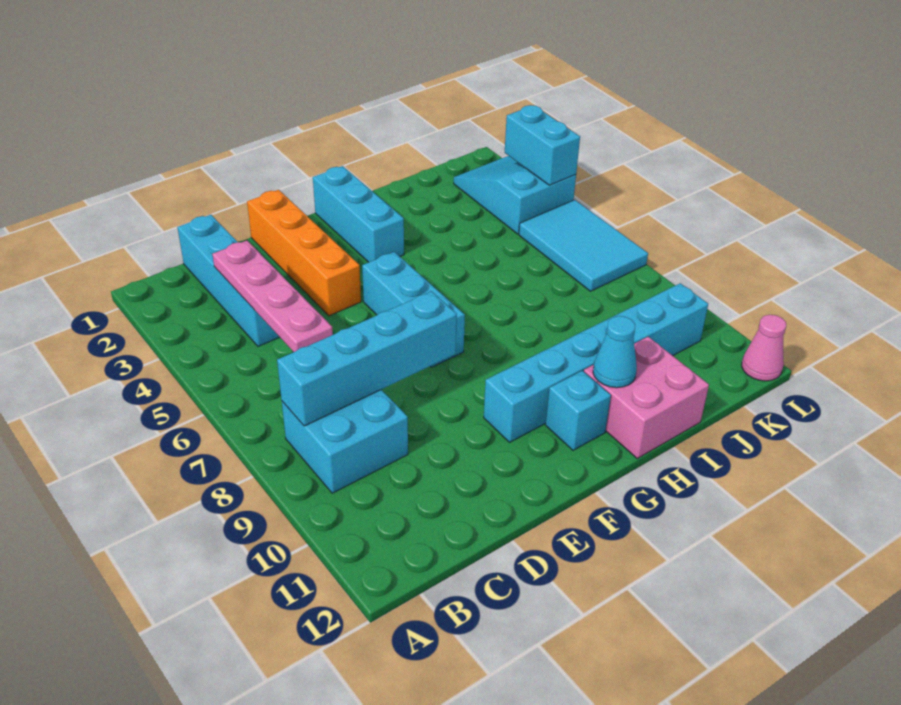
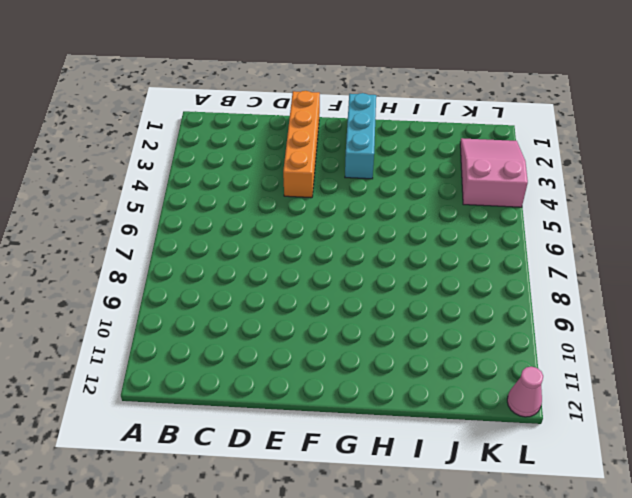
pink 2x3 slope [460,138,528,207] -> cyan 2x3 slope [454,156,576,234]
none -> cyan 2x2 brick [282,390,408,493]
none -> cyan 1x4 brick [177,215,279,346]
none -> cyan 1x3 brick [362,252,465,367]

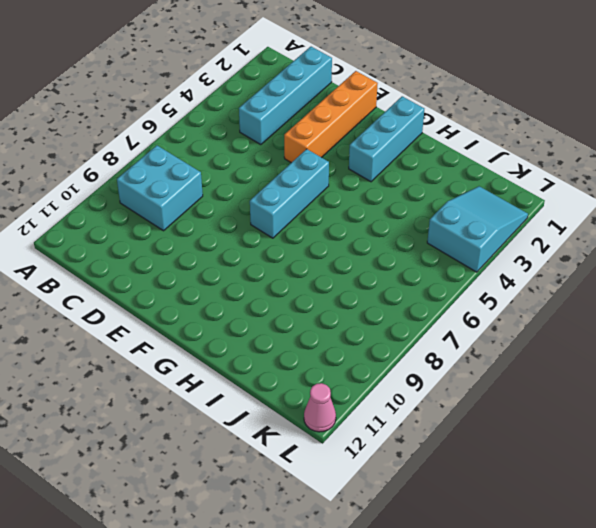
none -> cyan 1x6 brick [484,283,708,442]
none -> cyan 1x1 brick [546,371,611,450]
none -> pink 2x2 brick [584,337,709,458]

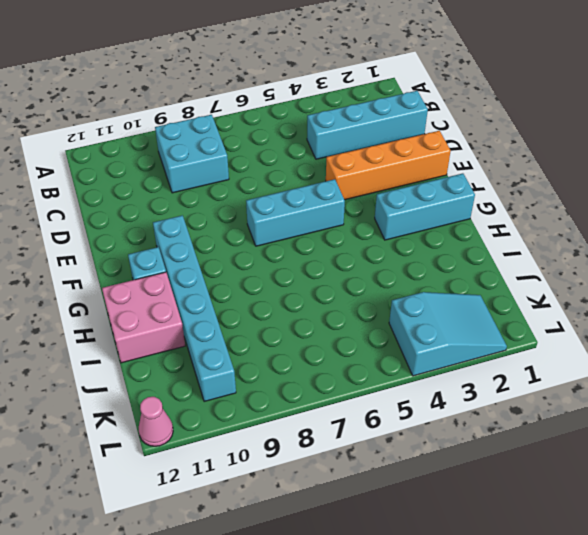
none -> cyan 2x3 tile [519,200,648,291]
none -> cyan 1x4 brick [277,291,457,426]
none -> pink 1x4 plate [212,241,333,352]

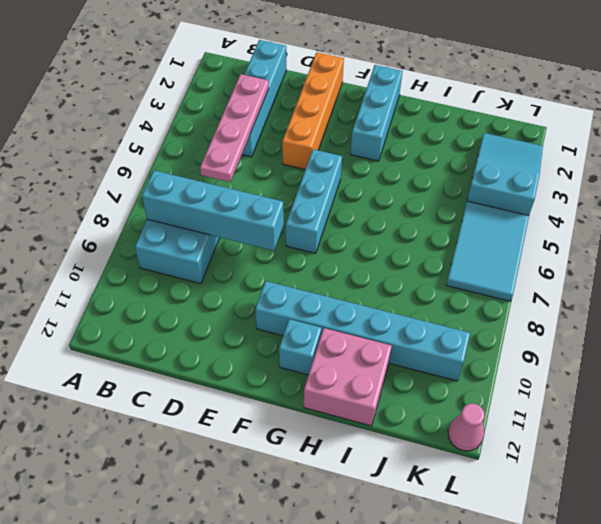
none -> cyan 1x1 cone [593,316,637,388]
none -> cyan 1x2 brick [505,105,580,185]

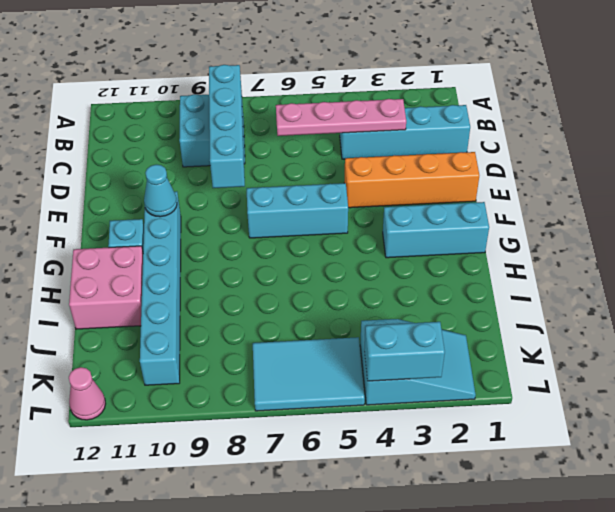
cyan 1x1 cone [144,165,177,217] -> cyan 1x1 cone moved to [593,316,637,388]

